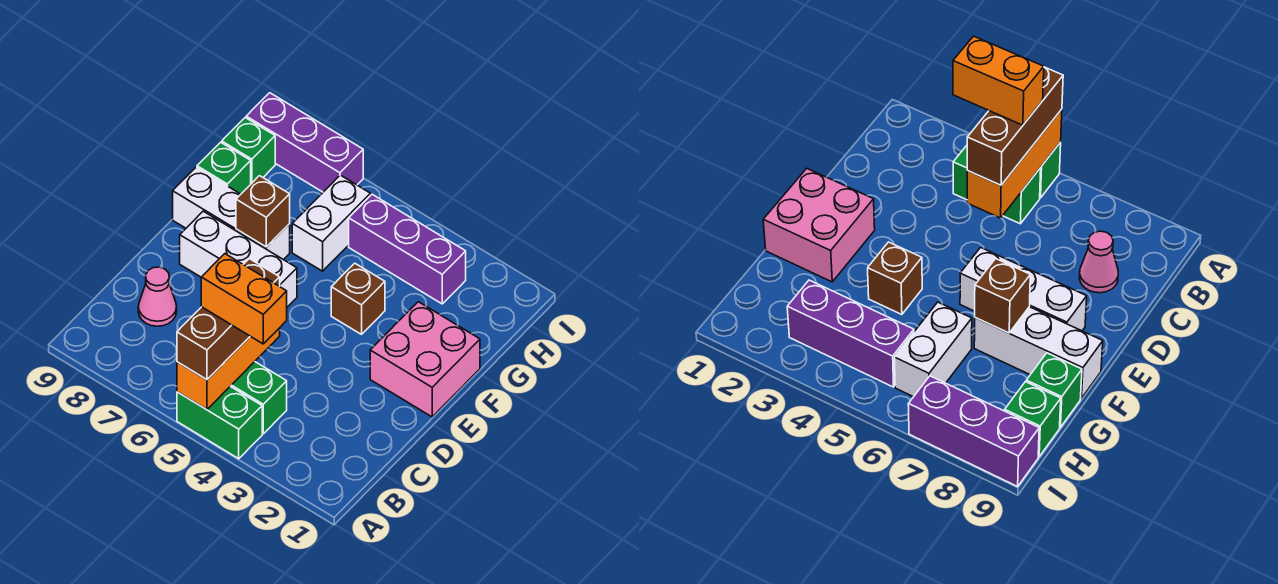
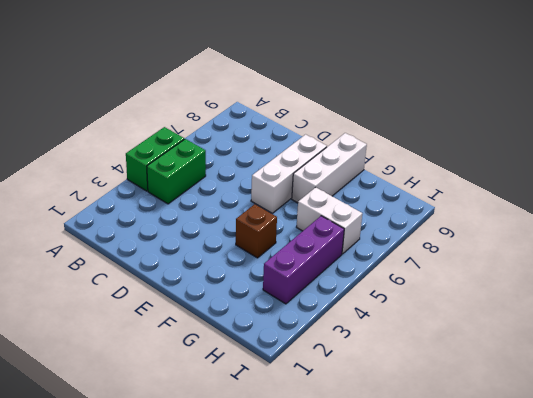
none -> pink 1x1 cone [138,267,177,326]
none -> pink 2x2 brick [370,302,480,417]
none -> green 1x1 brick [197,142,251,194]

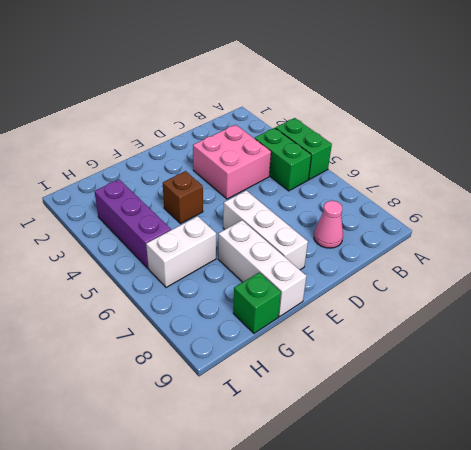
pink 2x2 brick [193,125,271,199] -> pink 2x2 brick moved to [370,302,480,417]
none -> green 1x1 brick [222,118,275,184]
none -> purple 1x3 brick [246,93,363,192]
none -> orange 1x3 brick [177,328,280,410]

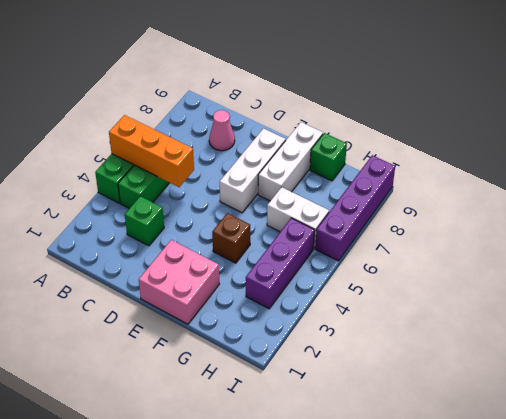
green 1x1 brick [125,196,164,246] -> green 1x1 brick moved to [222,118,275,184]
purple 1x4 brick [315,155,395,261] -> purple 1x3 brick [246,93,363,192]
none -> brown 1x1 brick [236,176,290,247]
none -> brown 1x3 brick [177,259,280,380]
none -> orange 1x2 brick [201,254,287,344]

